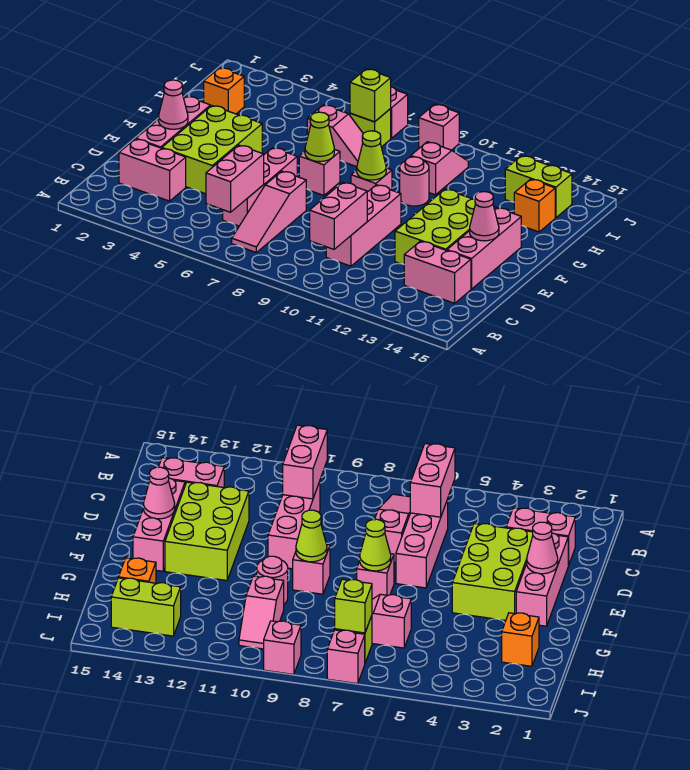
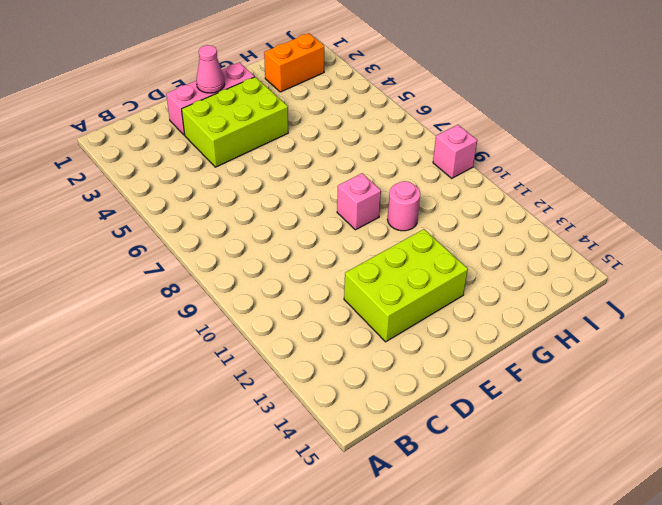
orange 1x2 brick [264,33,324,92] -> orange 1x1 brick [204,68,244,114]
none -> pink 1x3 slope [232,171,306,252]
none -> pink 1x2 brick [119,139,186,201]
none -> pink 1x3 brick [223,148,297,226]

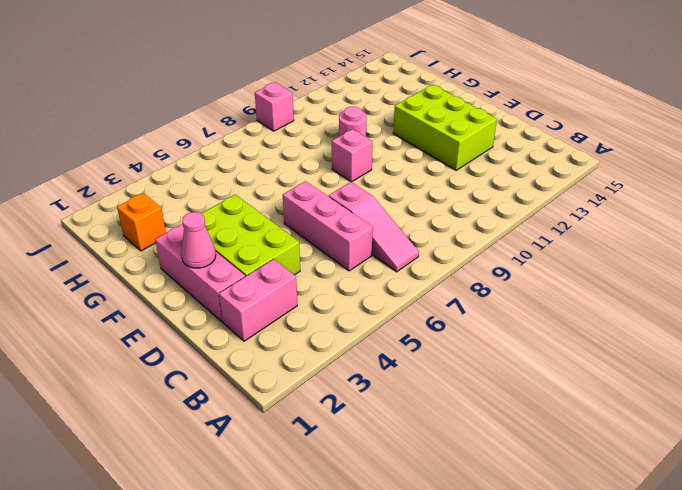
none -> pink 1x3 brick [326,185,401,266]
none -> pink 1x2 brick [404,241,471,303]
none -> pink 1x3 brick [447,208,521,289]

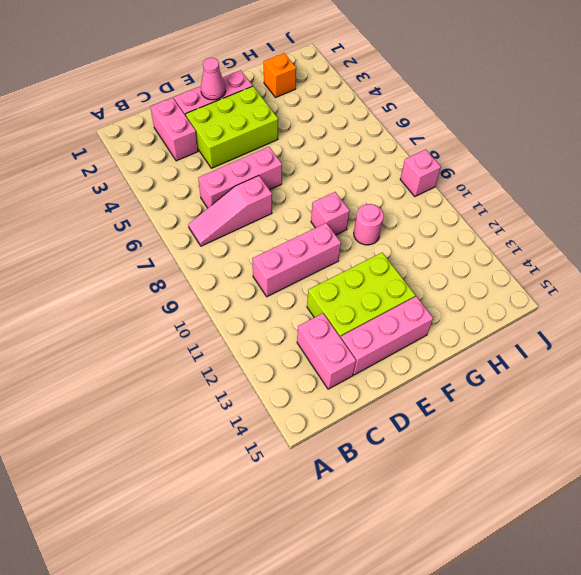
none -> pink 1x1 brick [299,149,340,195]
none -> pink 1x2 slope [307,105,363,167]
none -> pink 1x2 slope [411,142,468,195]

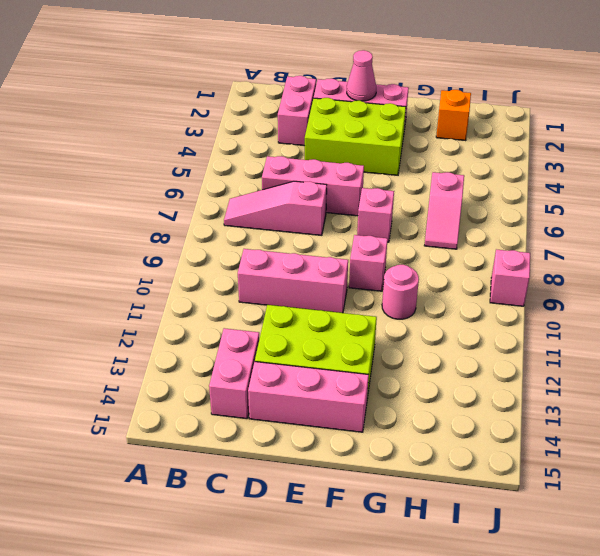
none -> pink 1x2 slope [411,142,468,195]
none -> orange 1x1 brick [514,179,555,232]
none -> lime 1x1 brick [350,109,391,147]

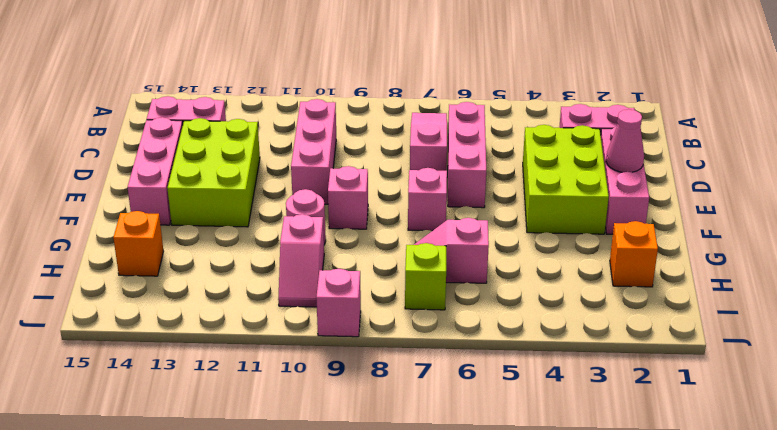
none -> lime 1x2 brick [505,156,572,218]
none -> pink 1x1 brick [390,87,408,138]
none -> pink 1x2 brick [206,145,264,212]

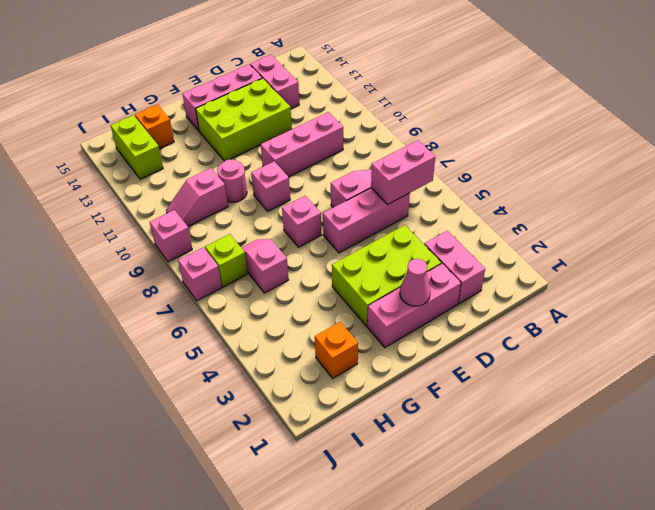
none -> pink 1x2 brick [310,182,367,249]
none -> pink 1x1 cone [470,192,499,241]
none -> lime 1x1 cone [305,112,334,162]

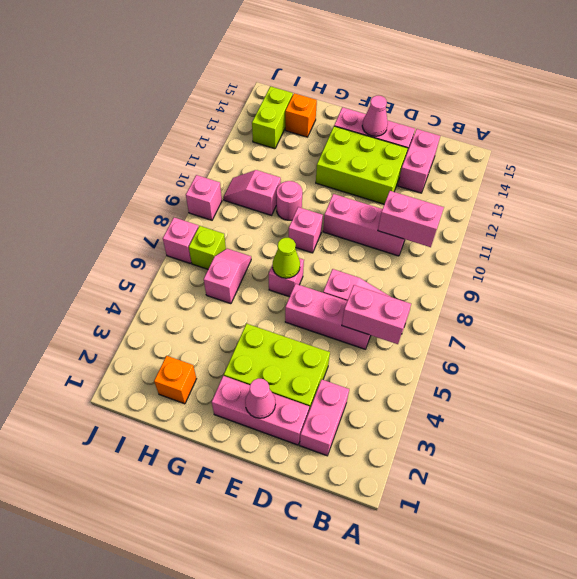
none -> lime 1x1 cone [357,131,386,180]
none -> lime 1x1 brick [350,69,391,122]

